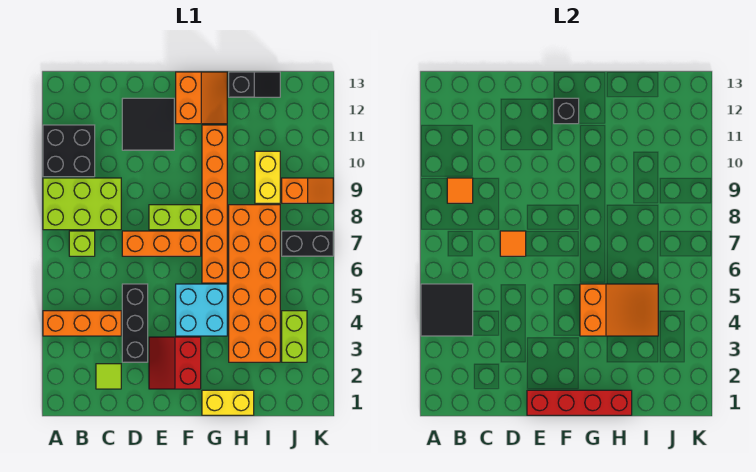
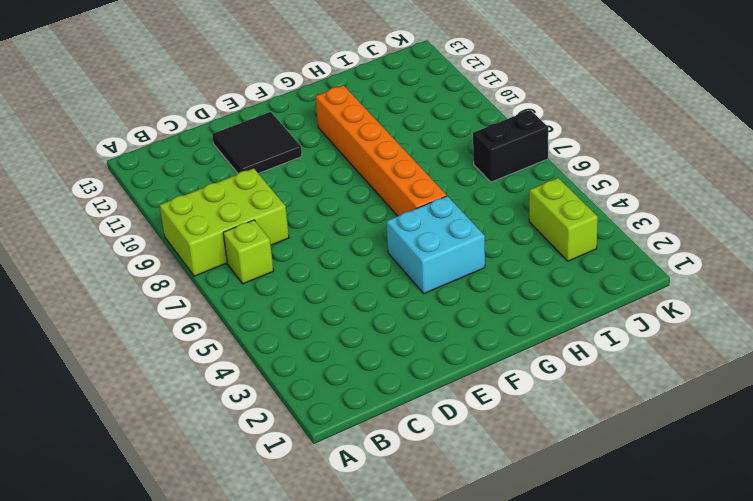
none -> orange 1x3 brick [43,311,121,336]
none -> black 2x2 brick [43,125,95,177]
none -> lime 1x1 tile [96,364,121,389]

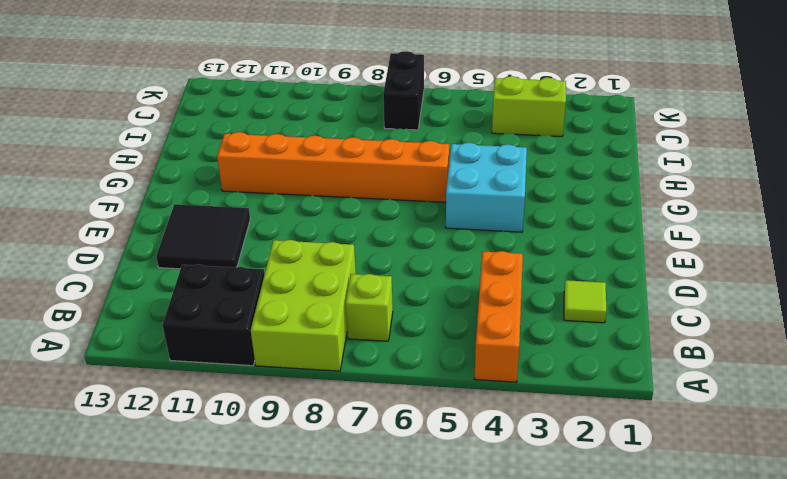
none -> black 1x3 brick [122,284,148,362]
none -> orange 1x3 brick [122,231,201,256]
none -> red 2x2 slope [149,337,201,389]

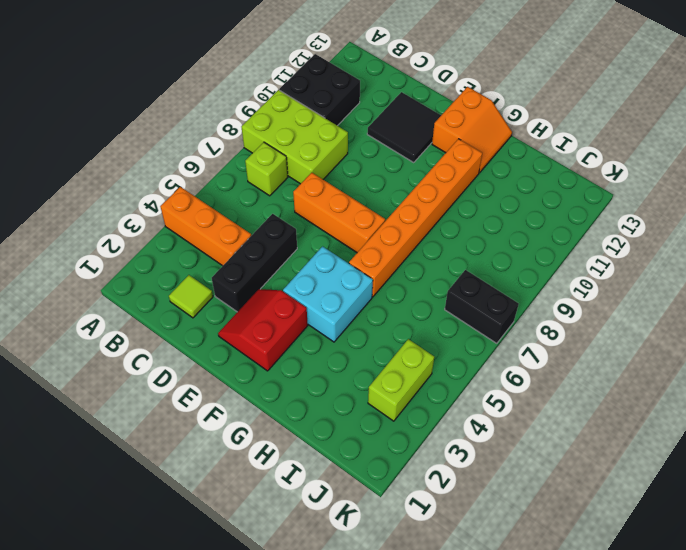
none -> lime 1x2 brick [149,205,201,230]
none -> yellow 1x2 brick [202,390,254,415]
none -> orange 2x6 brick [229,205,280,362]

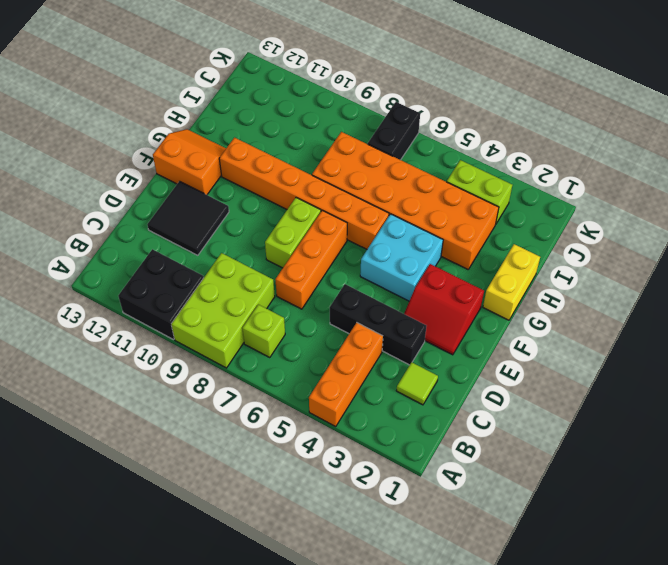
none -> black 1x2 slope [229,72,280,97]
none -> yellow 1x2 brick [255,151,280,203]
none -> orange 1x2 slope [282,178,333,203]

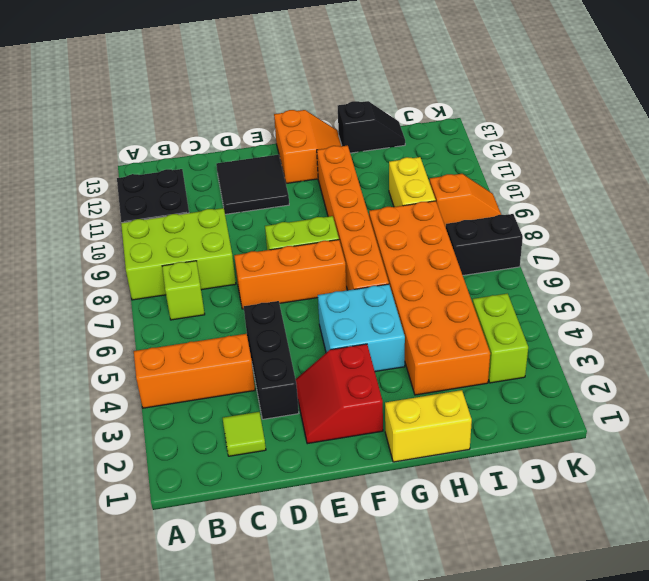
none -> black 2x2 tile [421,284,473,336]
none -> orange 1x1 tile [447,178,473,203]
none -> orange 1x1 tile [500,231,526,256]

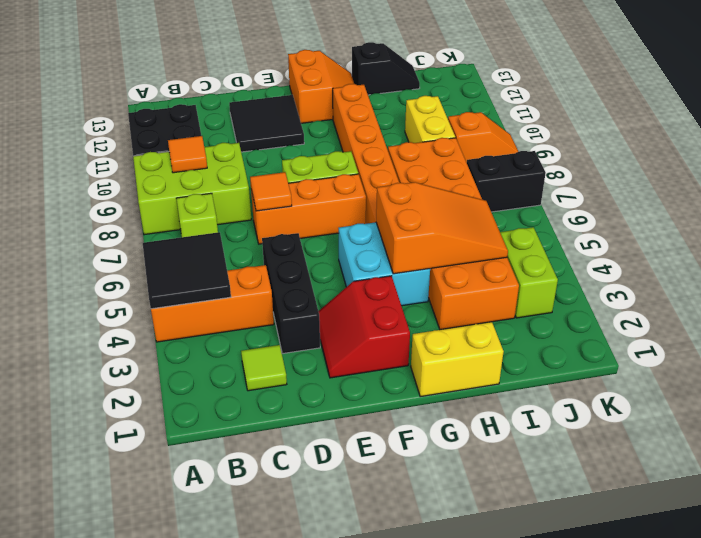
none -> red 1x4 brick [527,390,632,415]
none -> black 1x1 brick [554,98,579,124]

